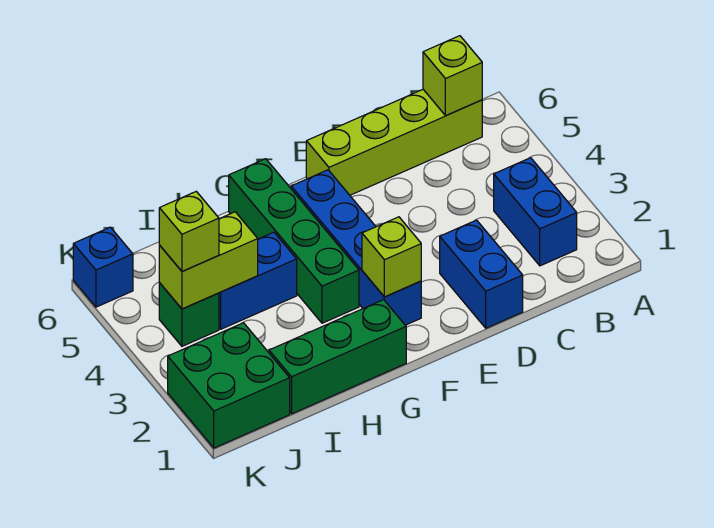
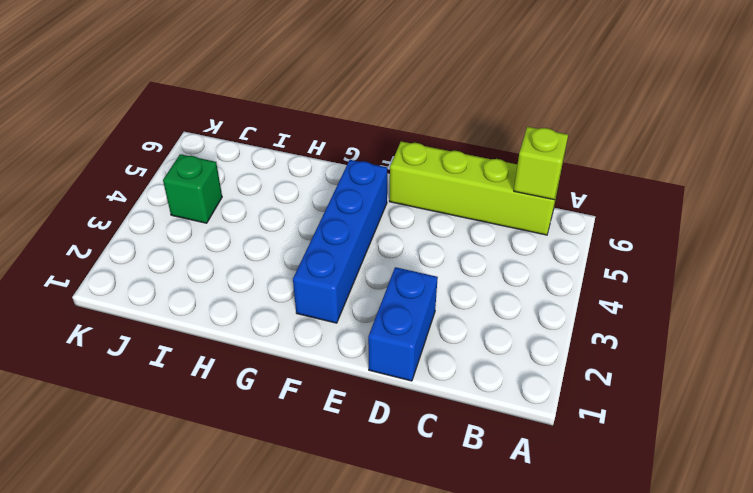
none -> blue 1x2 brick [494,158,577,266]
none -> green 1x3 brick [269,300,406,414]
none -> green 1x4 brick [229,159,359,323]

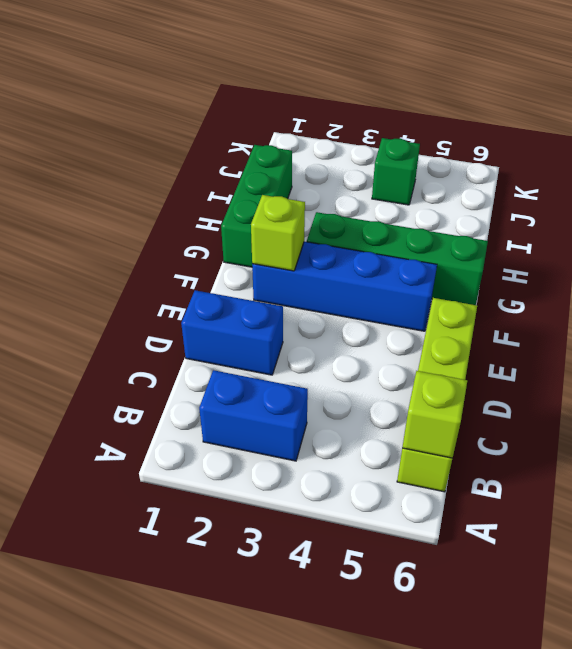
none -> blue 1x2 brick [219,232,297,329]
none -> green 2x2 brick [168,323,290,448]
none -> blue 1x1 brick [73,227,133,307]

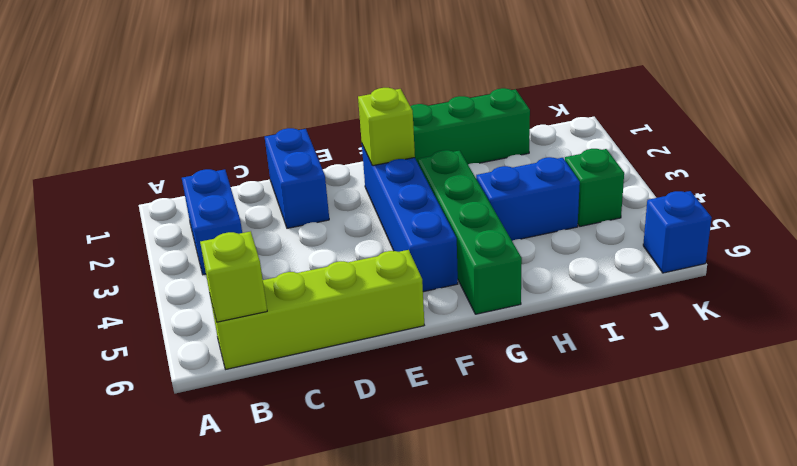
none -> green 2x2 brick [168,323,290,448]
none -> lime 1x2 brick [159,212,258,309]
none -> lime 1x1 brick [159,191,219,271]

